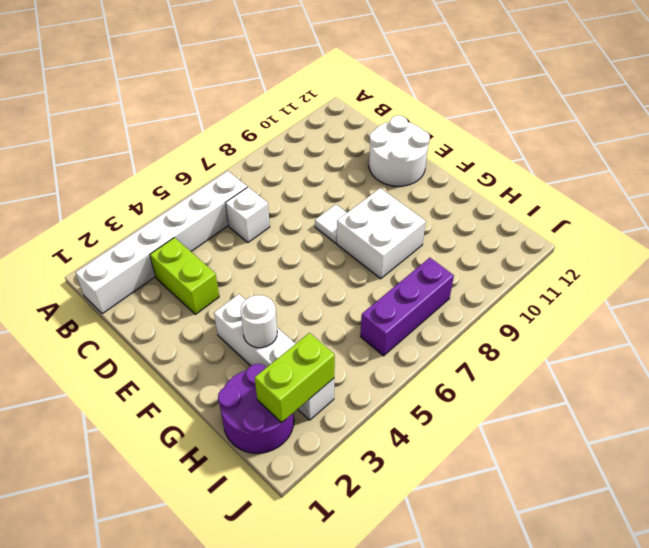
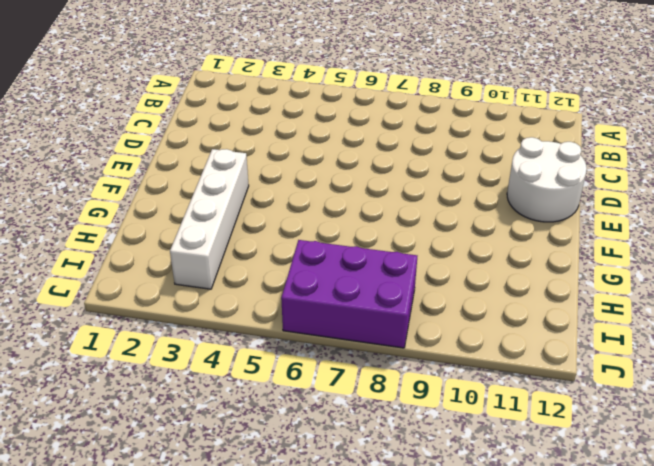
purple 2x3 brick [281,240,417,348] -> purple 1x3 brick [360,258,454,356]
none -> white 1x6 brick [75,171,247,314]
none -> lime 1x2 brick [150,238,219,314]

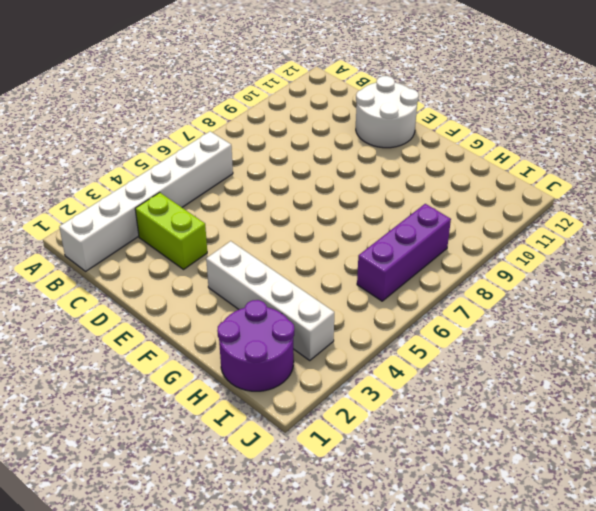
none -> white 1x1 brick [226,187,270,242]
none -> white 1x1 tile [315,205,347,243]

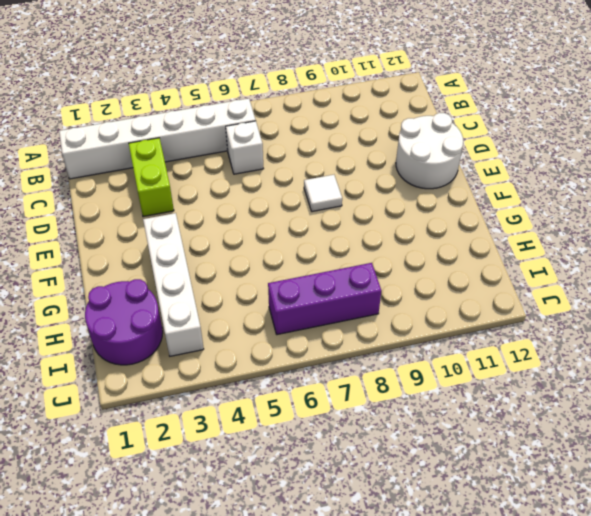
none -> white 2x2 brick [337,188,426,279]
none -> white 1x1 round brick [240,295,277,348]

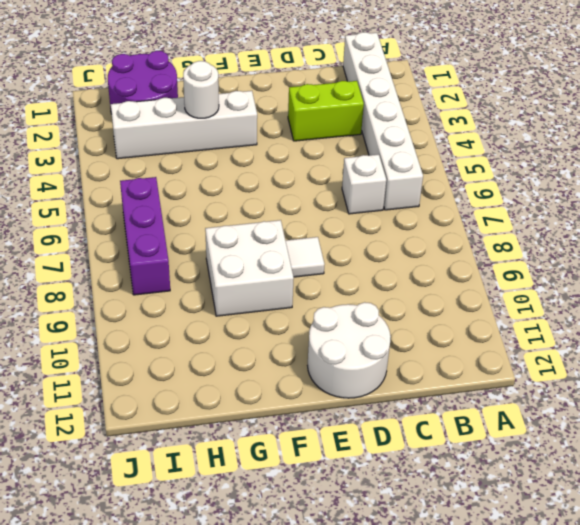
none -> lime 1x2 brick [255,333,335,423]

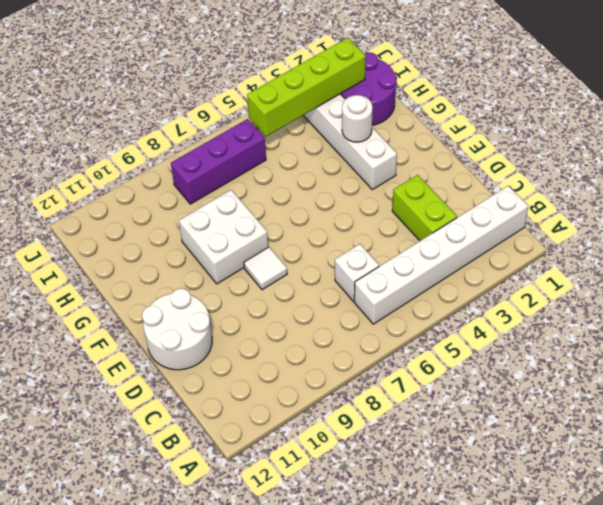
lime 1x4 brick [247,38,366,136] -> lime 1x2 brick [255,333,335,423]

